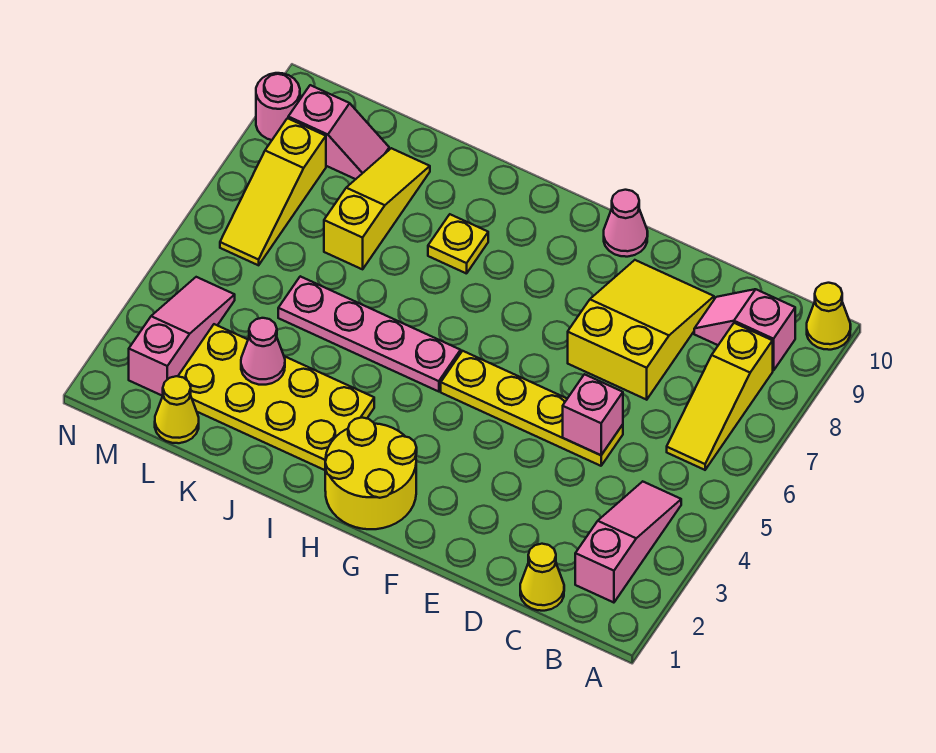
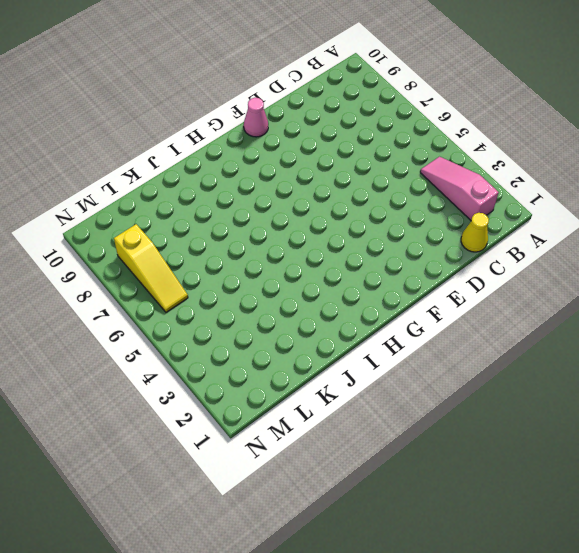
none -> yellow 1x1 cone [807,283,851,350]
none -> yellow 1x3 slope [667,323,773,470]
none -> pink 1x2 slope [694,289,795,371]

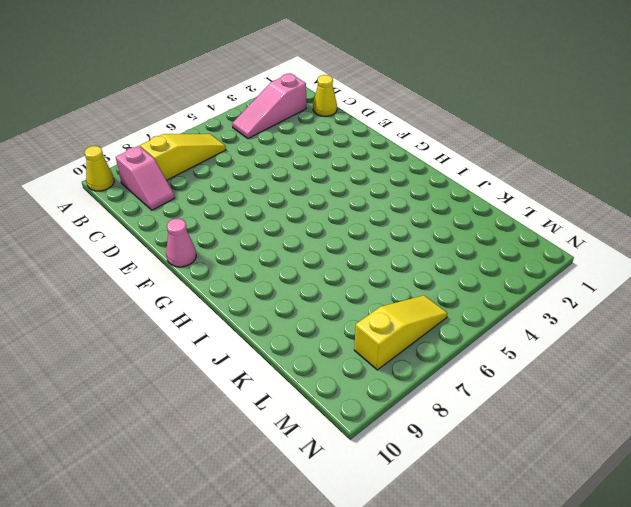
none -> yellow 1x4 plate [441,351,623,466]
none -> yellow 2x3 slope [568,260,714,400]
none -> yellow 2x2 round brick [325,418,417,529]

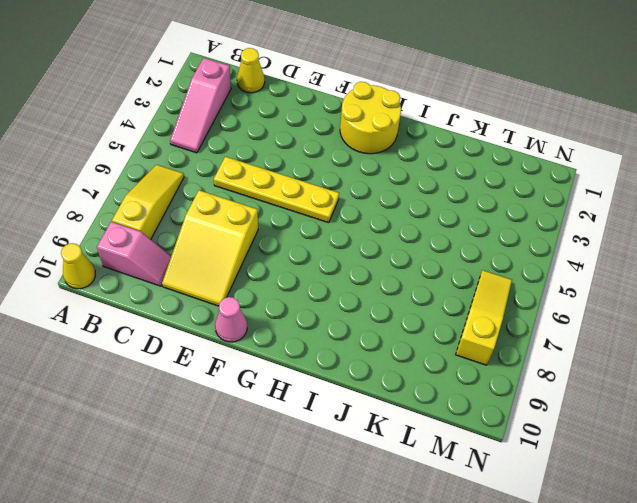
none -> pink 1x4 plate [278,276,461,392]
none -> yellow 2x4 plate [178,324,374,470]
none -> yellow 1x1 plate [428,214,488,274]

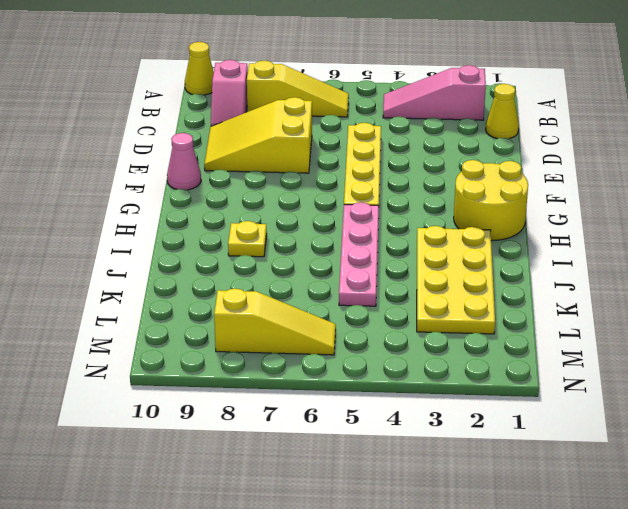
none -> yellow 1x3 slope [324,148,430,269]
none -> yellow 1x1 cone [155,376,199,443]
none -> pink 1x2 slope [288,85,389,179]

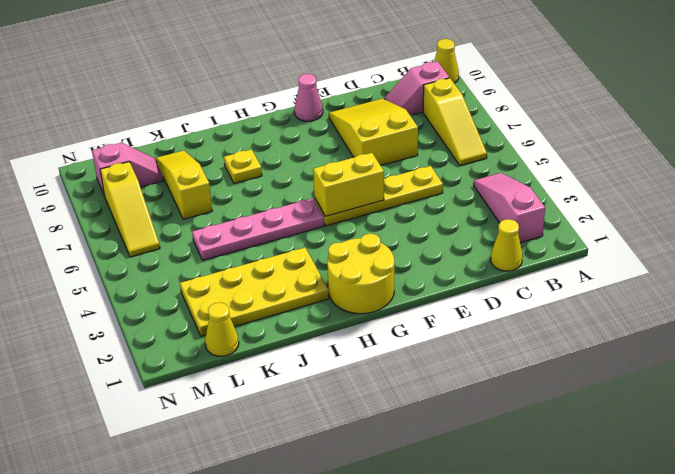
yellow 1x2 brick [313,153,384,216] -> none
none -> pink 1x3 slope [129,277,235,396]
none -> pink 1x1 round brick [256,73,300,140]
none -> pink 1x1 brick [563,374,623,455]

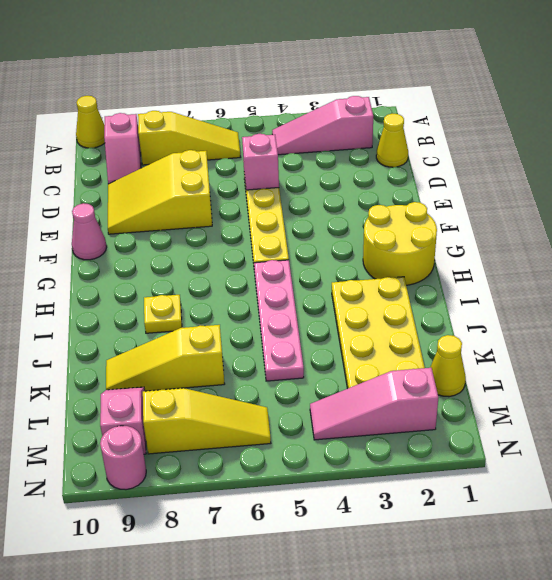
none -> pink 1x1 cone [241,318,285,385]

